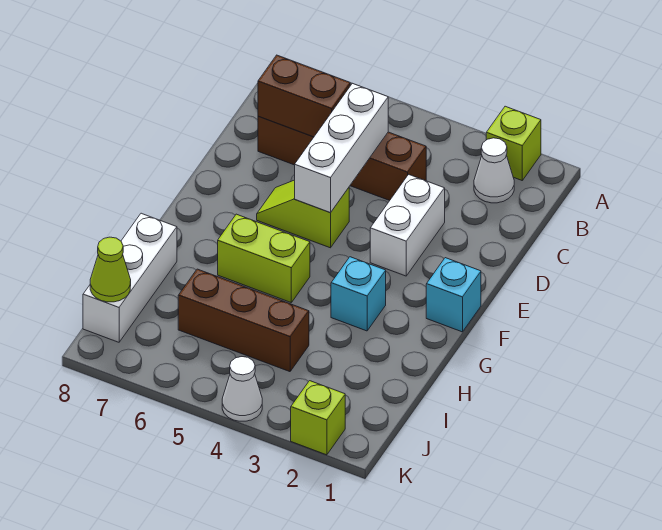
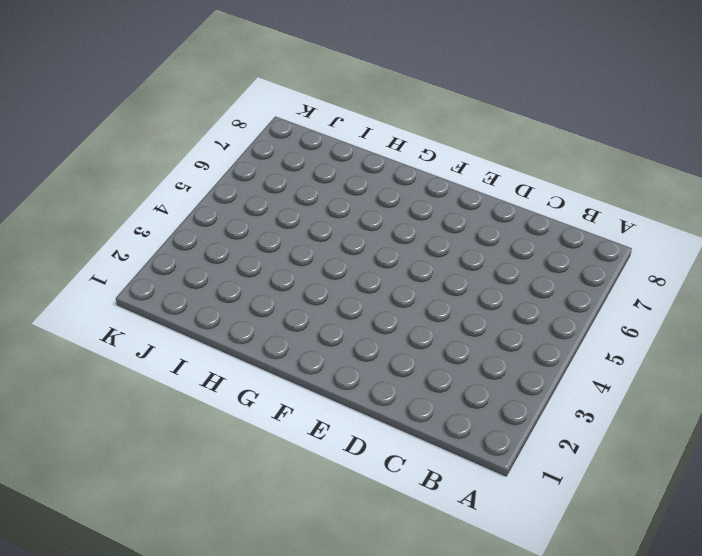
none -> lime 1x1 brick [486,106,541,180]
none -> white 1x1 cone [474,138,514,203]
none -> brown 1x4 brick [258,116,426,201]

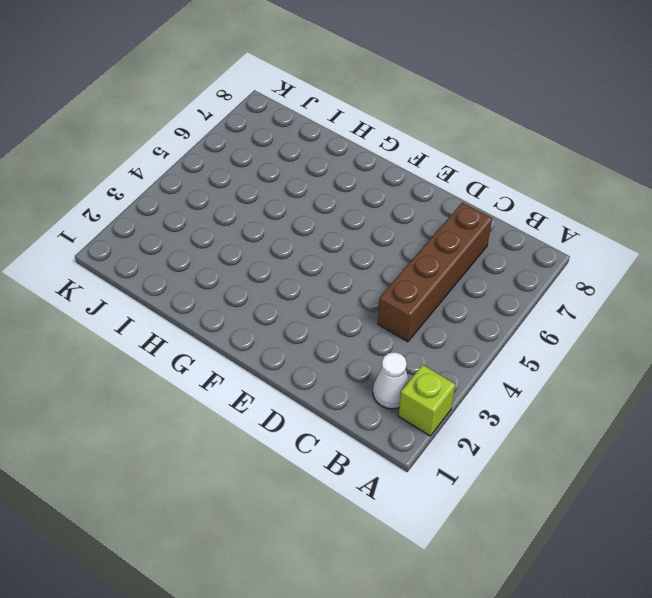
none -> white 1x2 brick [370,175,445,276]
none -> lime 1x2 slope [257,180,349,248]
none -> cyan 1x1 brick [426,258,481,332]

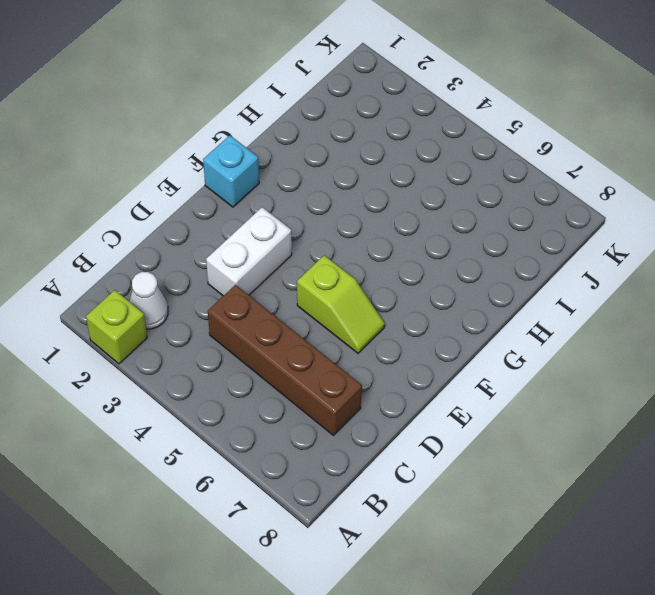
none -> cyan 1x1 brick [331,257,386,331]
none -> lime 1x2 brick [218,214,310,302]
none -> white 1x3 brick [83,213,177,342]

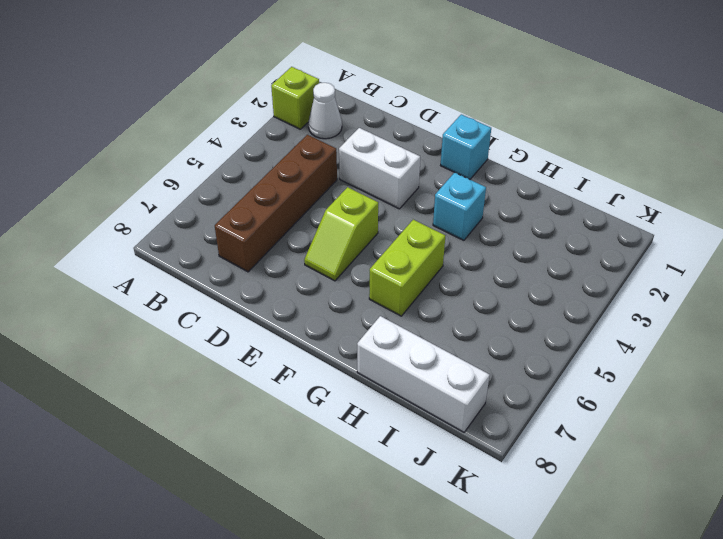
none -> brown 1x3 brick [178,269,309,372]
none -> lime 1x1 brick [291,381,345,455]
none -> white 1x1 cone [222,357,262,421]

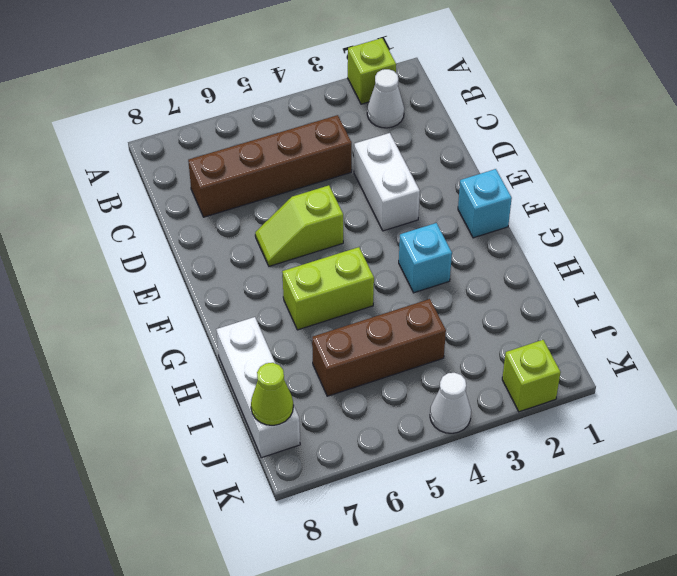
none -> white 1x3 brick [295,83,388,213]
none -> brown 1x2 brick [258,55,350,137]

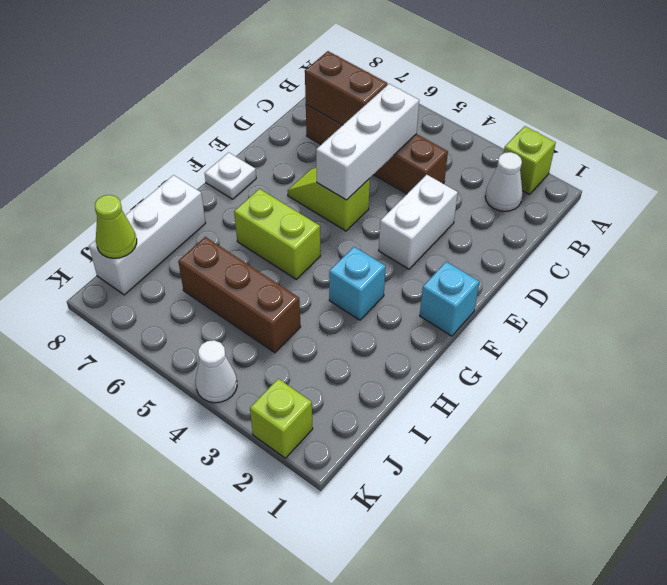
white 1x1 plate [205,152,256,199] -> none

